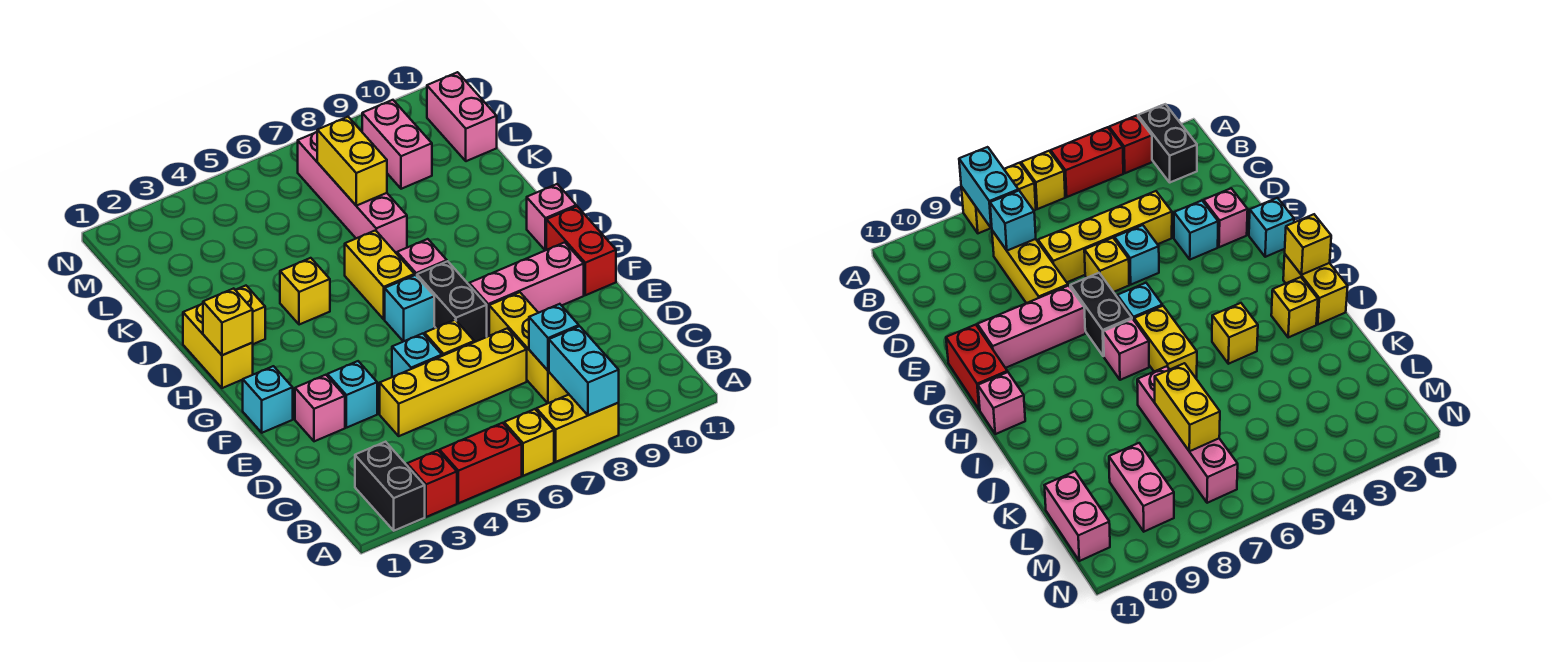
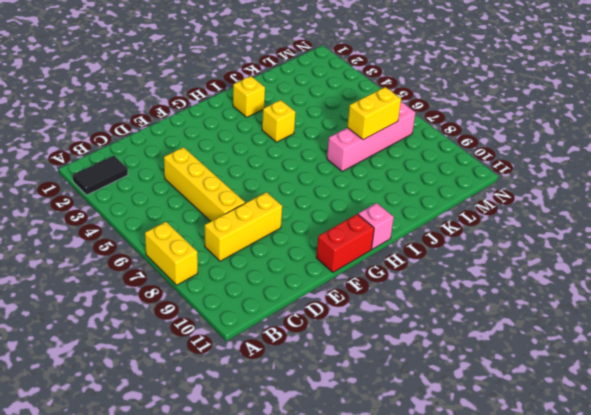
black 1x2 tile [73,156,128,195] -> black 1x2 brick [355,442,425,531]
none -> red 1x1 brick [407,450,457,517]
none -> red 1x2 brick [439,423,522,503]
none -> yellow 1x1 brick [504,409,554,476]

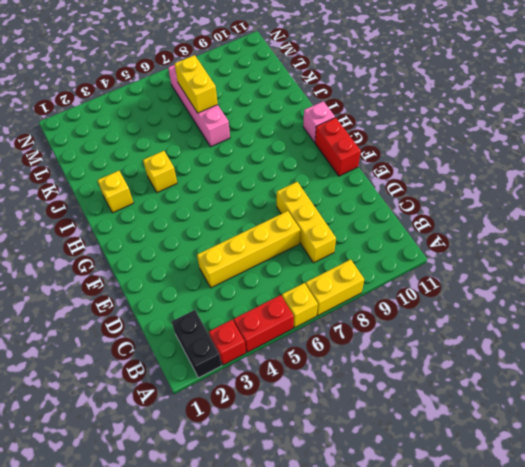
none -> pink 1x1 brick [295,375,345,441]
none -> cyan 1x1 brick [327,361,377,428]
none -> cyan 1x1 brick [392,334,442,377]

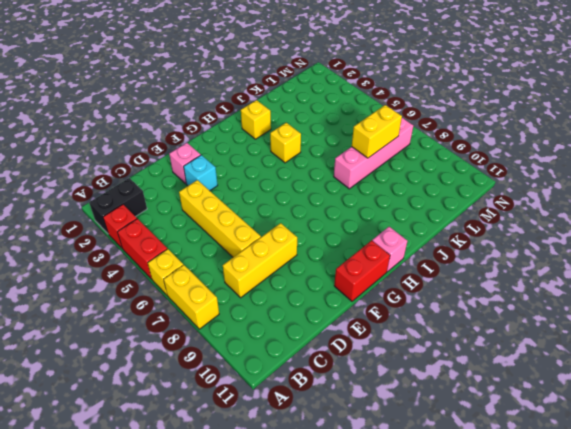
none -> cyan 1x1 brick [392,334,442,377]
none -> yellow 1x1 brick [425,320,474,356]
none -> cyan 1x1 brick [243,366,293,433]

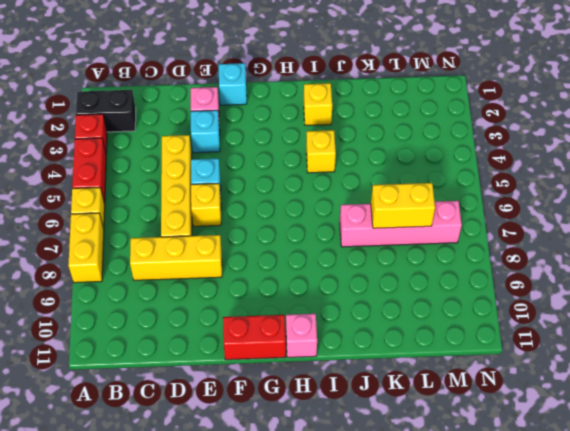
none -> black 1x2 brick [417,261,487,342]
none -> pink 1x3 brick [469,242,584,336]
none -> cyan 1x1 brick [385,275,434,341]

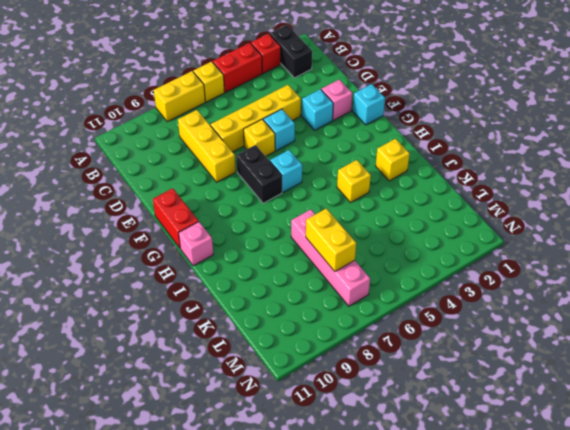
none -> pink 1x3 brick [469,242,584,336]
none -> yellow 1x2 brick [183,304,253,388]
none -> yellow 1x2 brick [345,230,415,319]

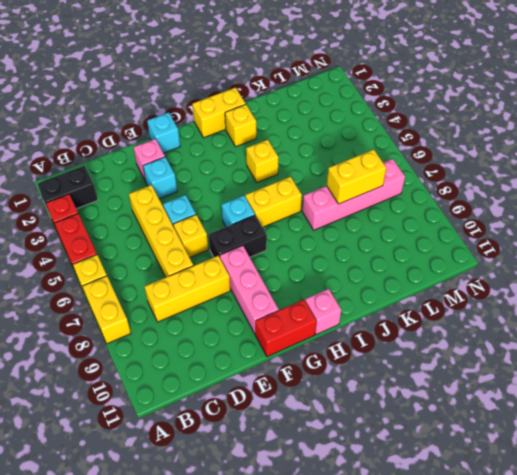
none -> pink 1x1 brick [397,239,447,276]
none -> pink 1x2 brick [362,100,432,189]
none -> pink 1x2 brick [427,72,497,161]

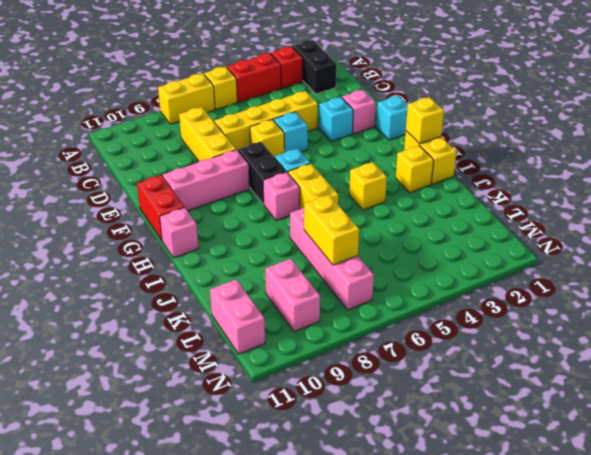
none -> cyan 1x2 brick [549,326,619,415]
none -> cyan 1x1 brick [529,304,579,371]

